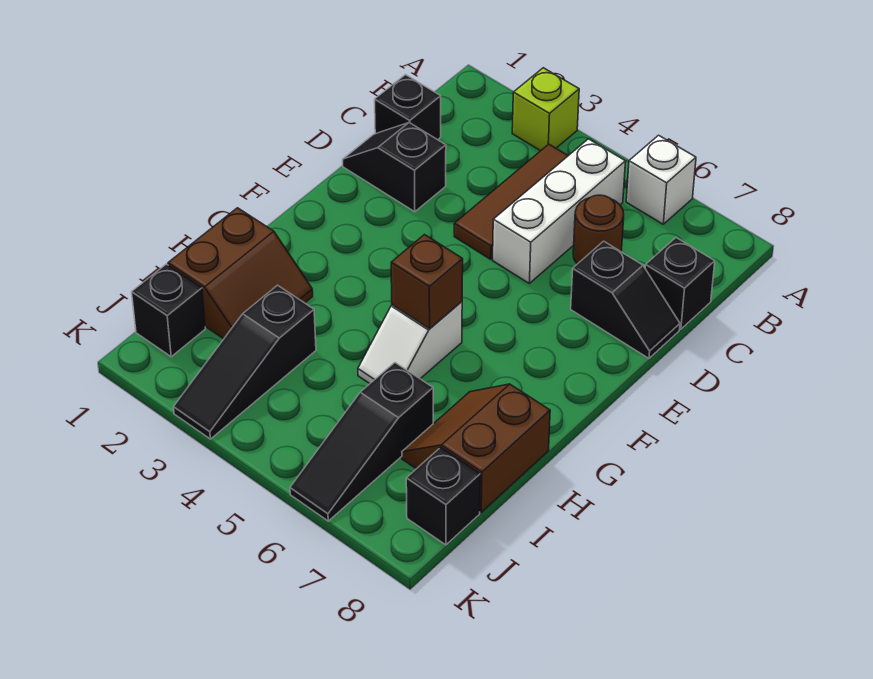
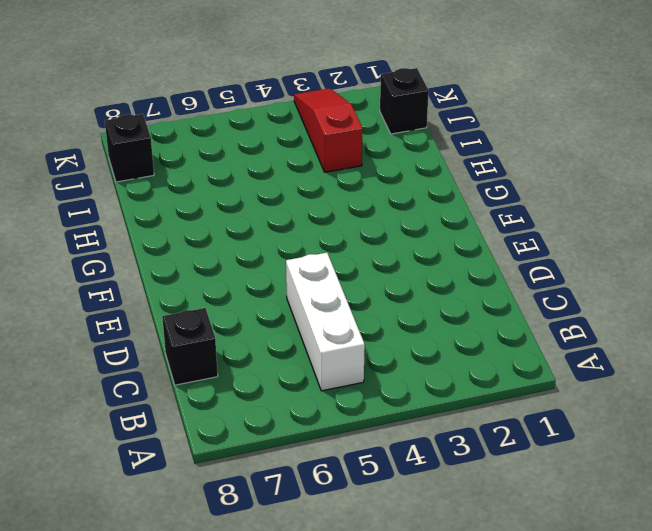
red 1x3 slope [294,88,363,172] -> black 1x3 slope [174,285,316,439]
none -> lime 1x1 brick [512,68,579,151]
none -> white 1x1 brick [626,135,696,224]
none -> brown 1x3 tile [454,144,568,259]

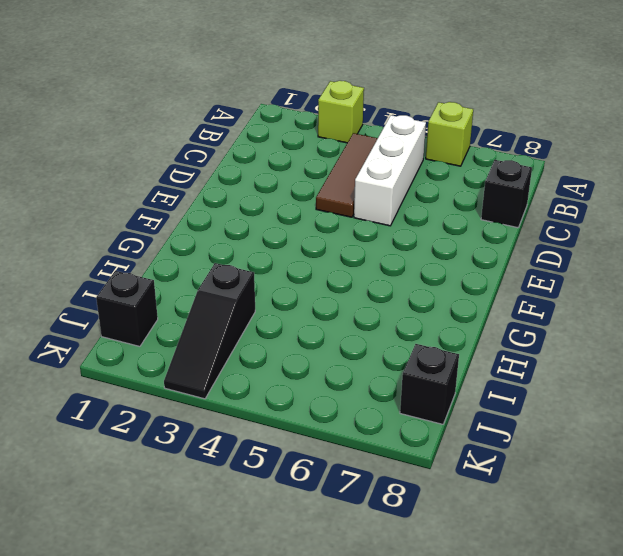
lime 1x1 brick [426,102,473,166] -> white 1x1 brick [626,135,696,224]
none -> black 1x1 brick [375,75,441,140]
none -> brown 1x1 round brick [573,195,624,264]
none -> black 1x2 slope [343,123,446,212]

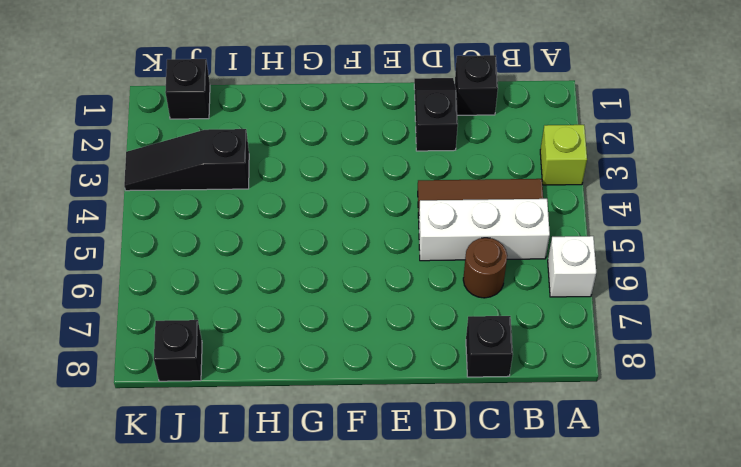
none -> black 1x2 slope [571,241,680,358]
none -> white 1x2 slope [358,302,462,383]
none -> brown 2x2 slope [168,208,313,339]

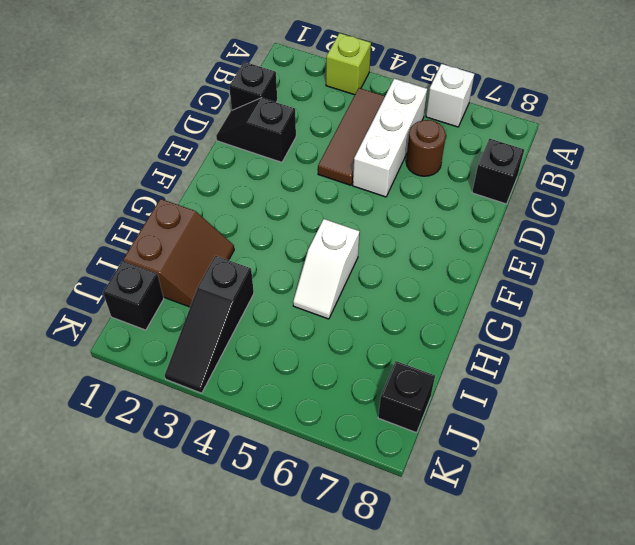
none -> black 1x2 slope [571,241,680,358]
none -> brown 2x2 slope [402,384,550,512]
none -> black 1x3 slope [290,363,433,521]

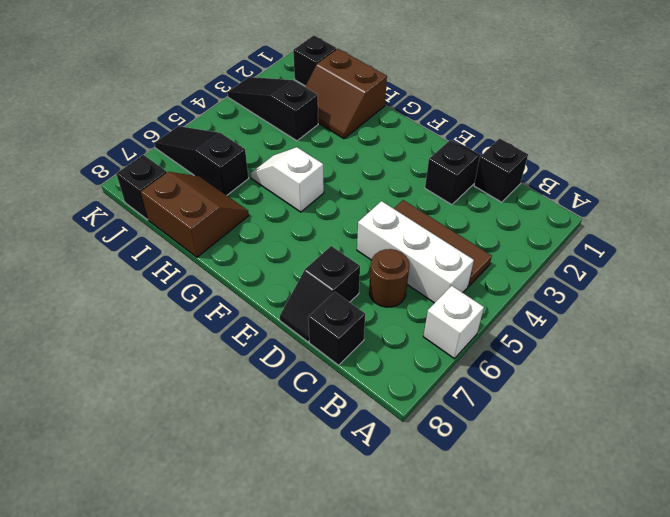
none -> lime 1x1 brick [512,68,579,151]
none -> brown 1x1 brick [391,235,463,329]

